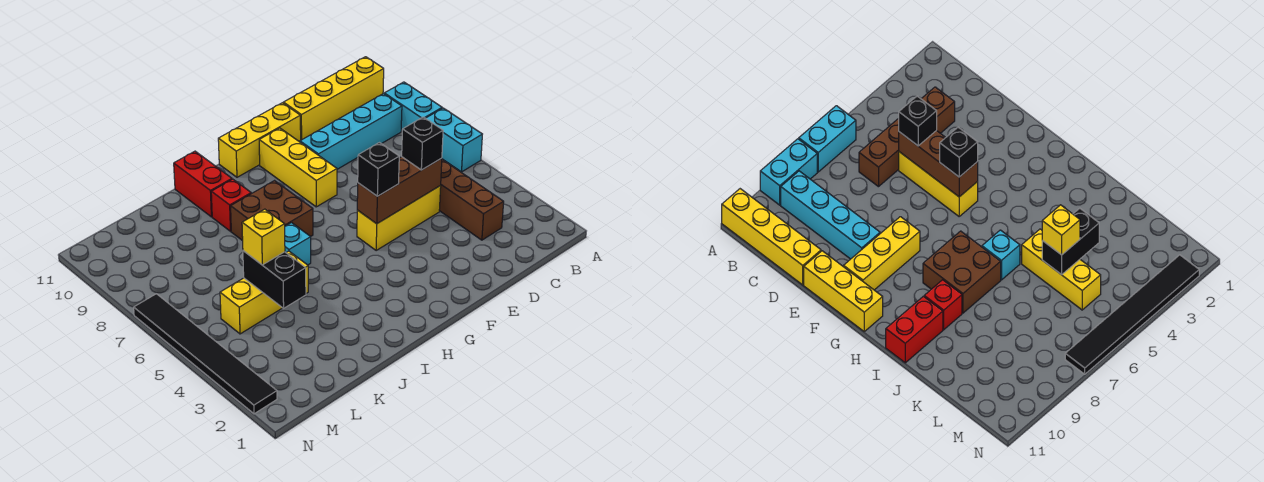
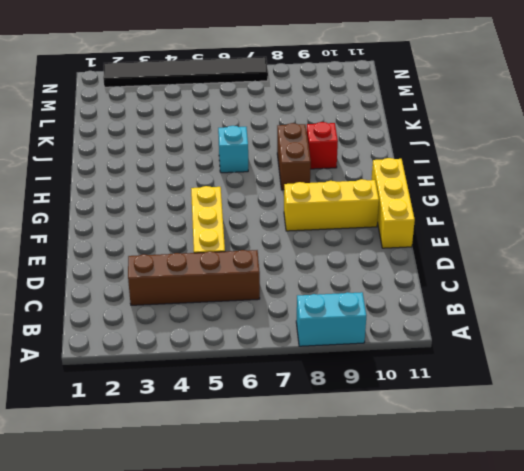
brown 1x2 brick [277,123,311,190] -> brown 2x2 brick [231,181,313,241]
none -> cyan 1x2 brick [426,108,482,172]
none -> yellow 1x4 brick [283,57,384,140]
none -> cyan 1x4 brick [300,94,402,169]

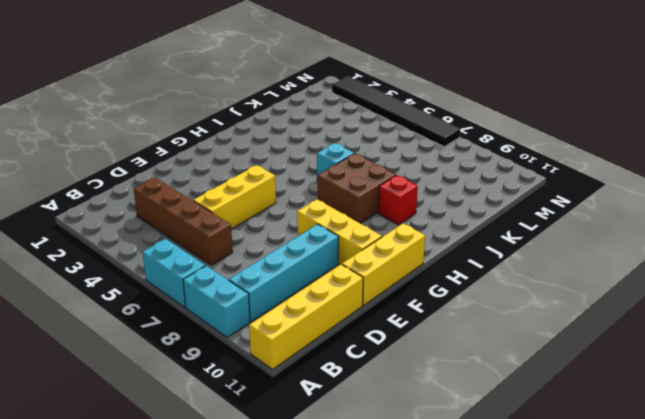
none -> red 1x2 brick [174,151,232,217]
none -> yellow 1x3 brick [220,251,308,334]
none -> brown 1x3 brick [357,157,442,224]

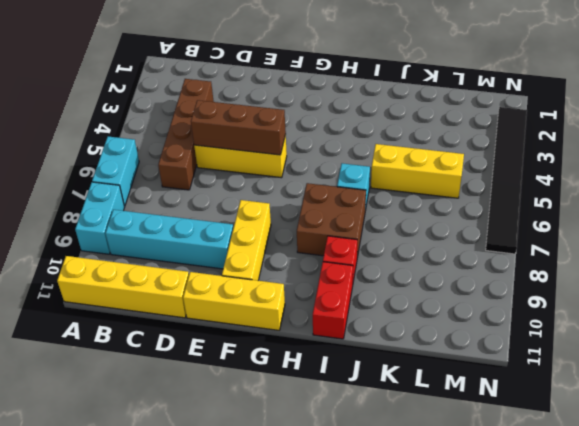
none -> black 1x2 brick [243,251,306,308]
none -> black 1x1 brick [402,117,443,170]
none -> black 1x1 brick [358,143,399,196]

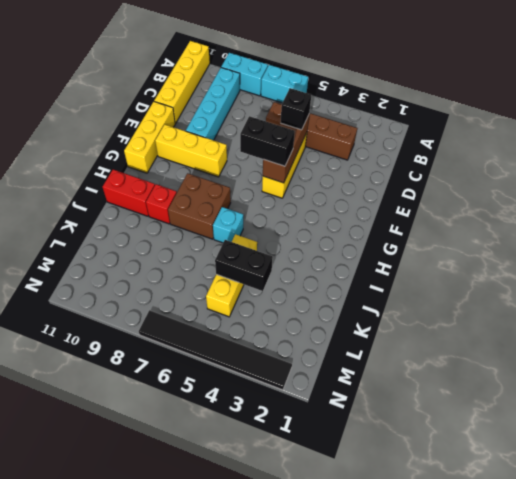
black 1x2 brick [240,116,295,166] -> black 1x1 brick [358,143,399,196]
none -> yellow 1x1 brick [242,209,285,265]

